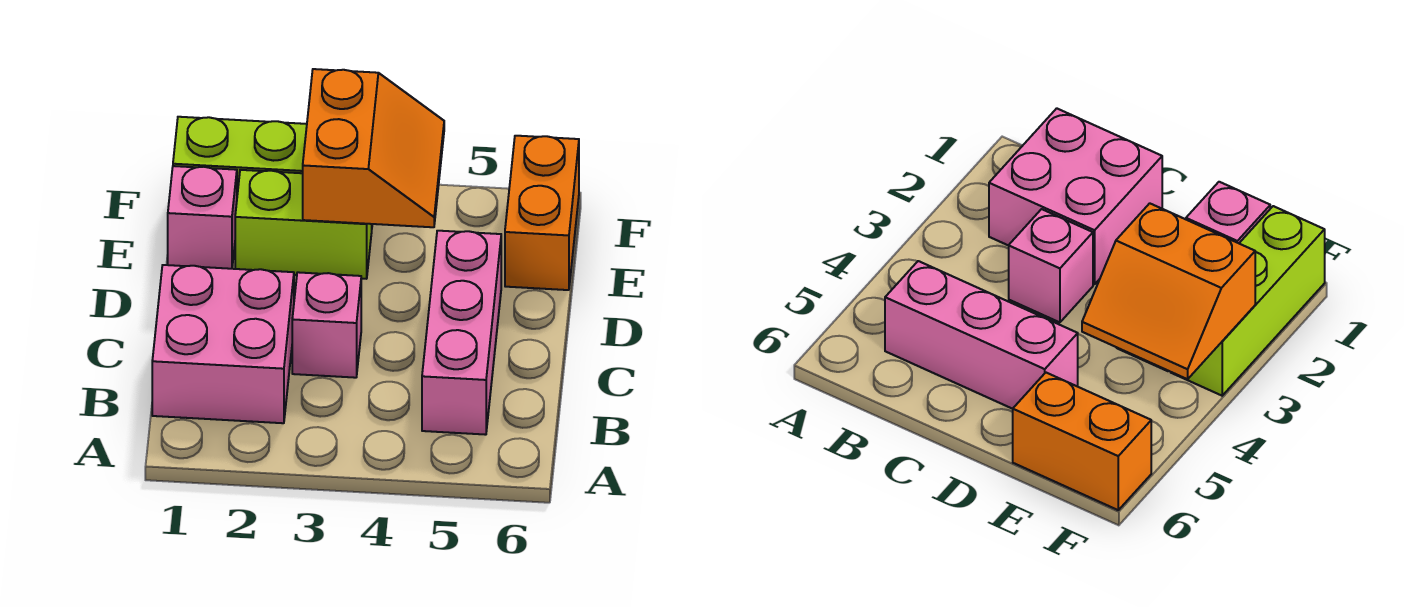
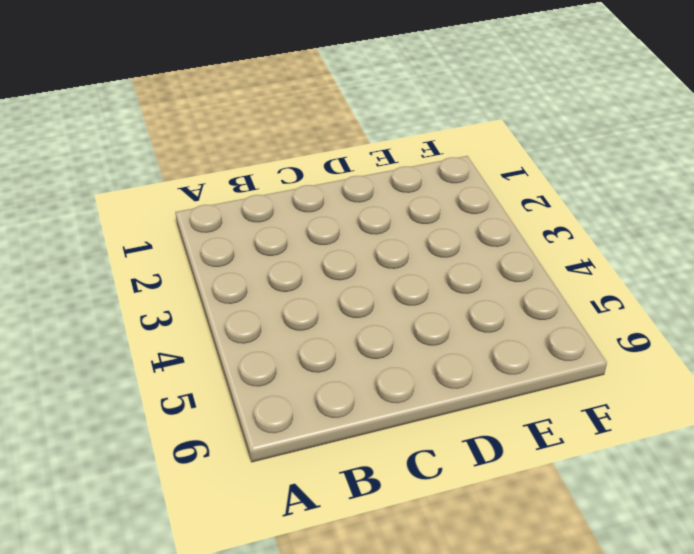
none -> pink 2x2 brick [152,265,294,423]
none -> pink 1x3 brick [422,231,501,435]

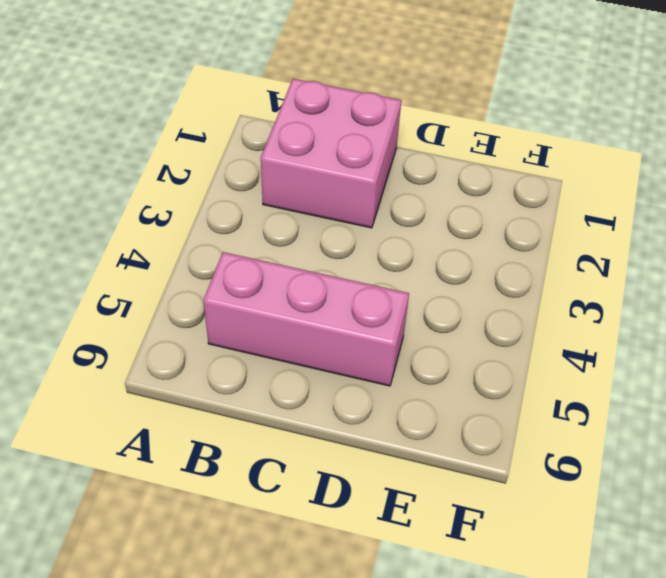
none -> pink 1x1 brick [292,272,361,378]
none -> pink 1x1 brick [168,166,237,269]

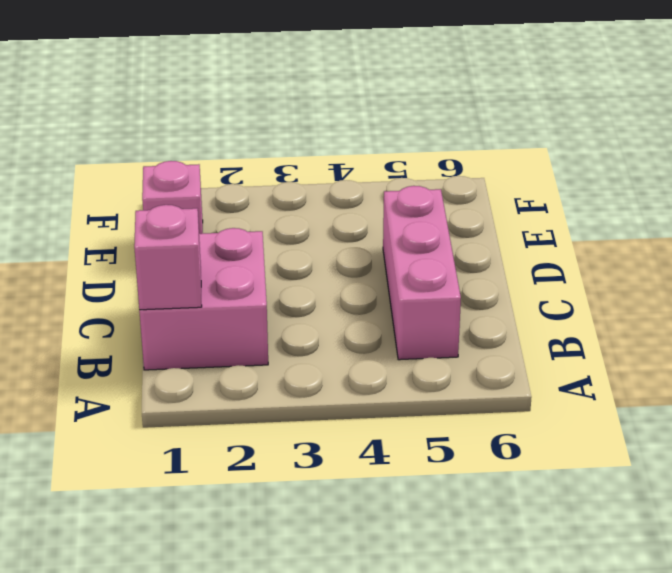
pink 1x1 brick [134,205,202,310] -> pink 1x1 brick moved to [292,272,361,378]
none -> lime 1x2 brick [235,170,372,279]
none -> orange 1x2 brick [505,136,579,290]

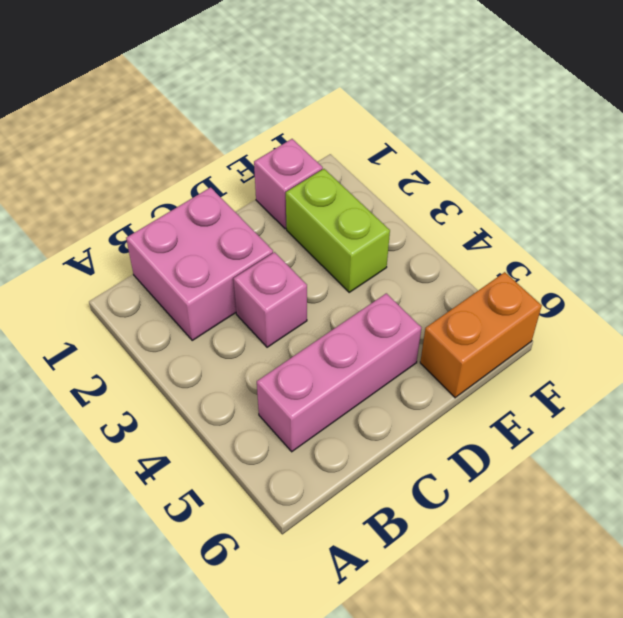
none -> lime 1x3 brick [173,117,307,195]
none -> orange 2x2 slope [303,69,444,227]

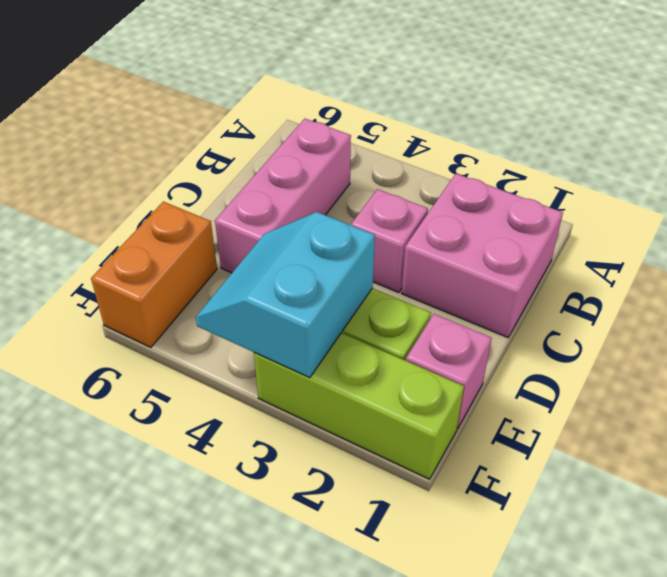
cyan 2x2 slope [196,212,375,378] -> orange 2x2 slope [303,69,444,227]

